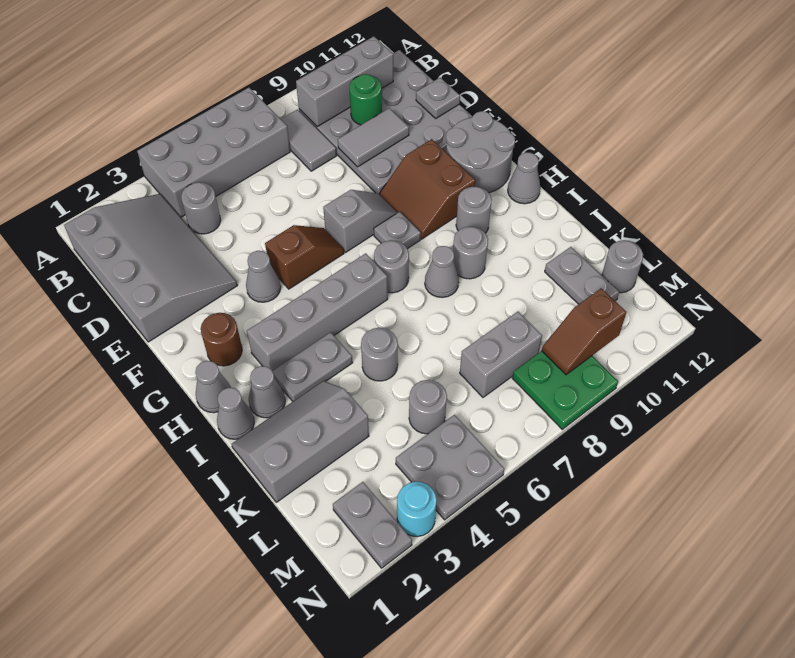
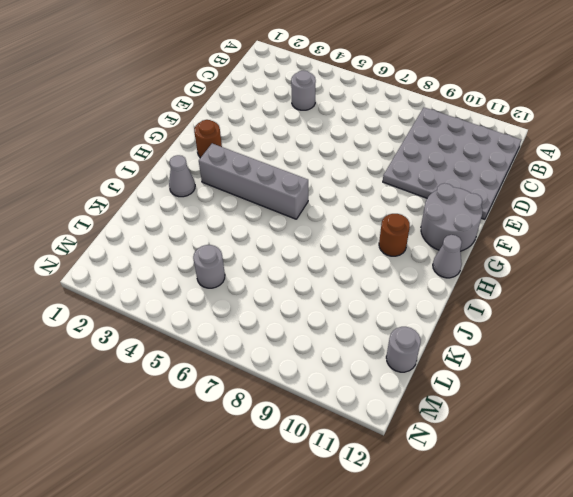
brown 1x1 round brick [379,214,410,256] -> grey 1x1 round brick [456,187,492,233]
none -> grey 2x4 brick [137,88,290,217]
none -> grey 3x4 slope [64,194,238,342]
none -> grey 1x2 tile [281,110,337,171]
none -> grey 1x1 cone [246,251,281,302]

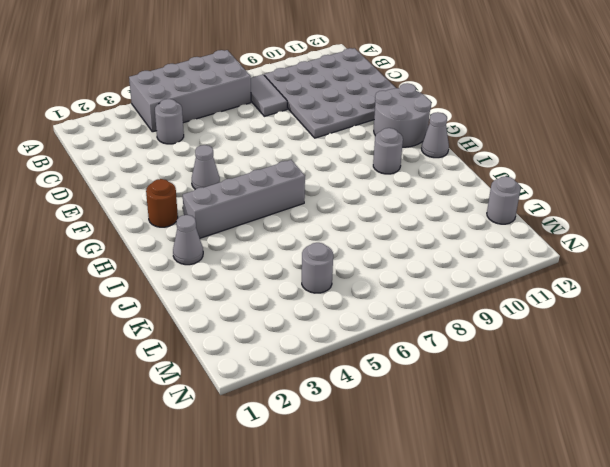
none -> grey 3x4 slope [64,194,238,342]
none -> brown 1x2 slope [265,225,344,289]
none -> grey 1x2 slope [323,190,397,253]
none -> brown 2x2 slope [380,139,475,239]

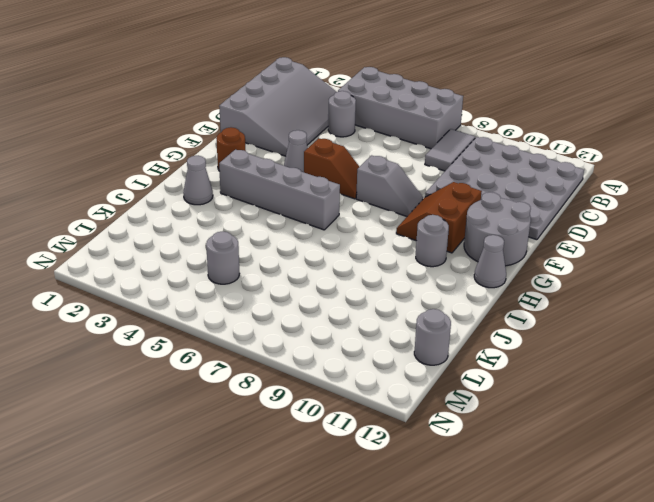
none -> grey 1x1 plate [374,212,421,249]
none -> grey 1x1 cone [195,361,231,413]
none -> grey 1x1 round brick [374,240,409,293]
none -> grey 1x1 cone [217,388,254,439]

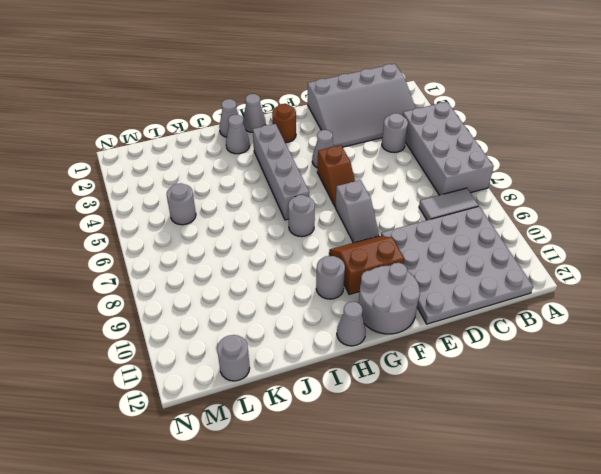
none -> grey 1x1 plate [374,212,421,249]
none -> grey 1x2 plate [272,332,353,401]
none -> grey 1x1 cone [425,246,459,297]
none -> grey 1x1 round brick [453,227,488,279]

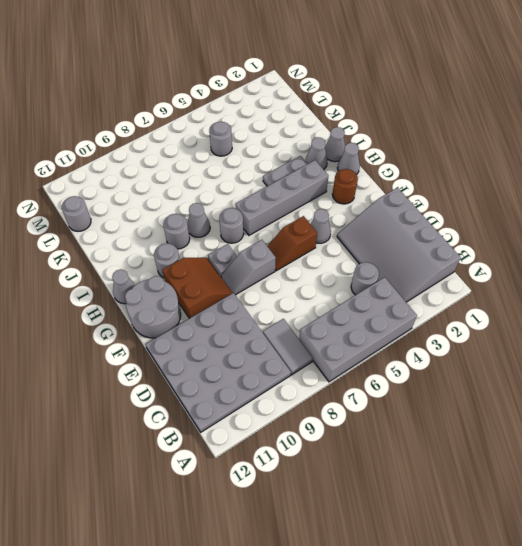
none -> grey 2x3 slope [232,381,369,502]
none -> grey 1x1 round brick [361,328,398,381]
none -> grey 1x2 plate [545,247,619,304]
none -> grey 1x2 brick [460,312,542,397]

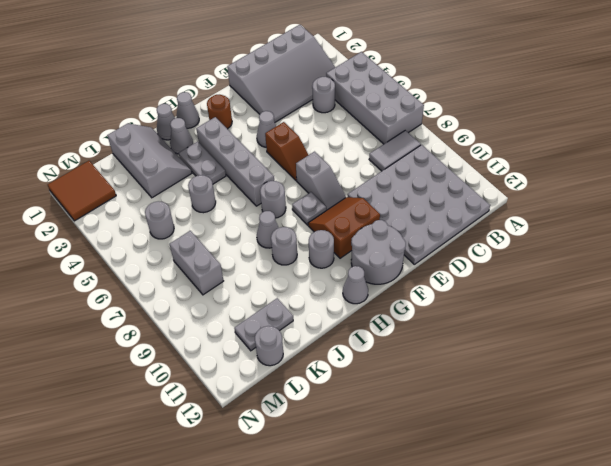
brown 2x2 tile [48,161,116,221] -> grey 1x2 plate [333,482,412,568]
none -> grey 2x2 plate [396,415,504,520]
none -> green 2x2 plate [512,351,618,429]
none -> cyan 1x1 round brick [397,482,437,537]
none -> grey 1x3 brick [296,36,393,127]

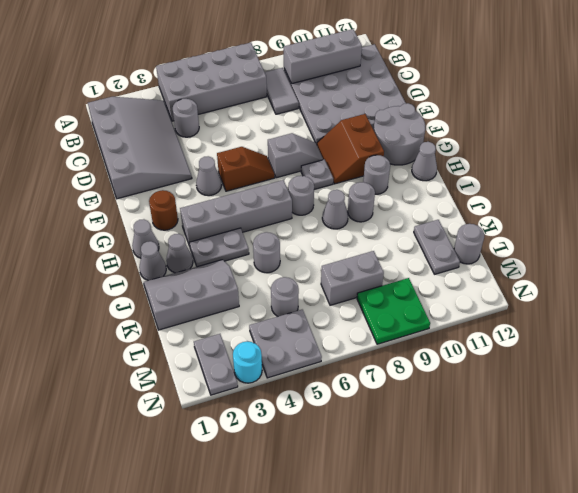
none -> green 1x1 round brick [349,74,382,125]
none -> grey 1x2 tile [338,108,409,167]
none -> grey 1x1 plate [416,78,460,118]
none -> brown 1x2 slope [542,288,626,375]

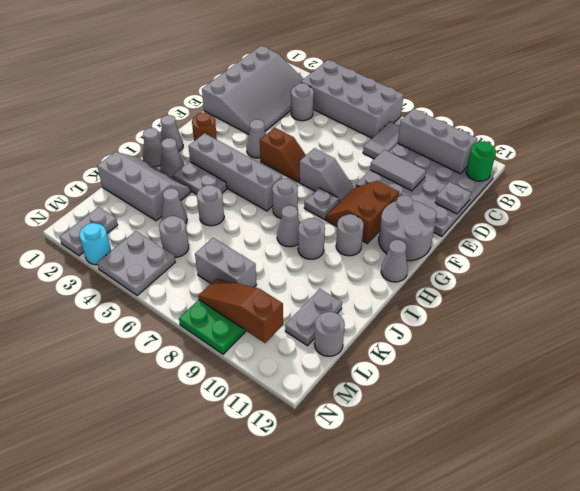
green 1x1 round brick [466,141,496,181] -> green 1x1 round brick moved to [349,74,382,125]
grey 1x1 cone [162,188,187,224] -> none
brown 1x3 slope [198,279,283,343] -> brown 1x2 slope [542,288,626,375]

